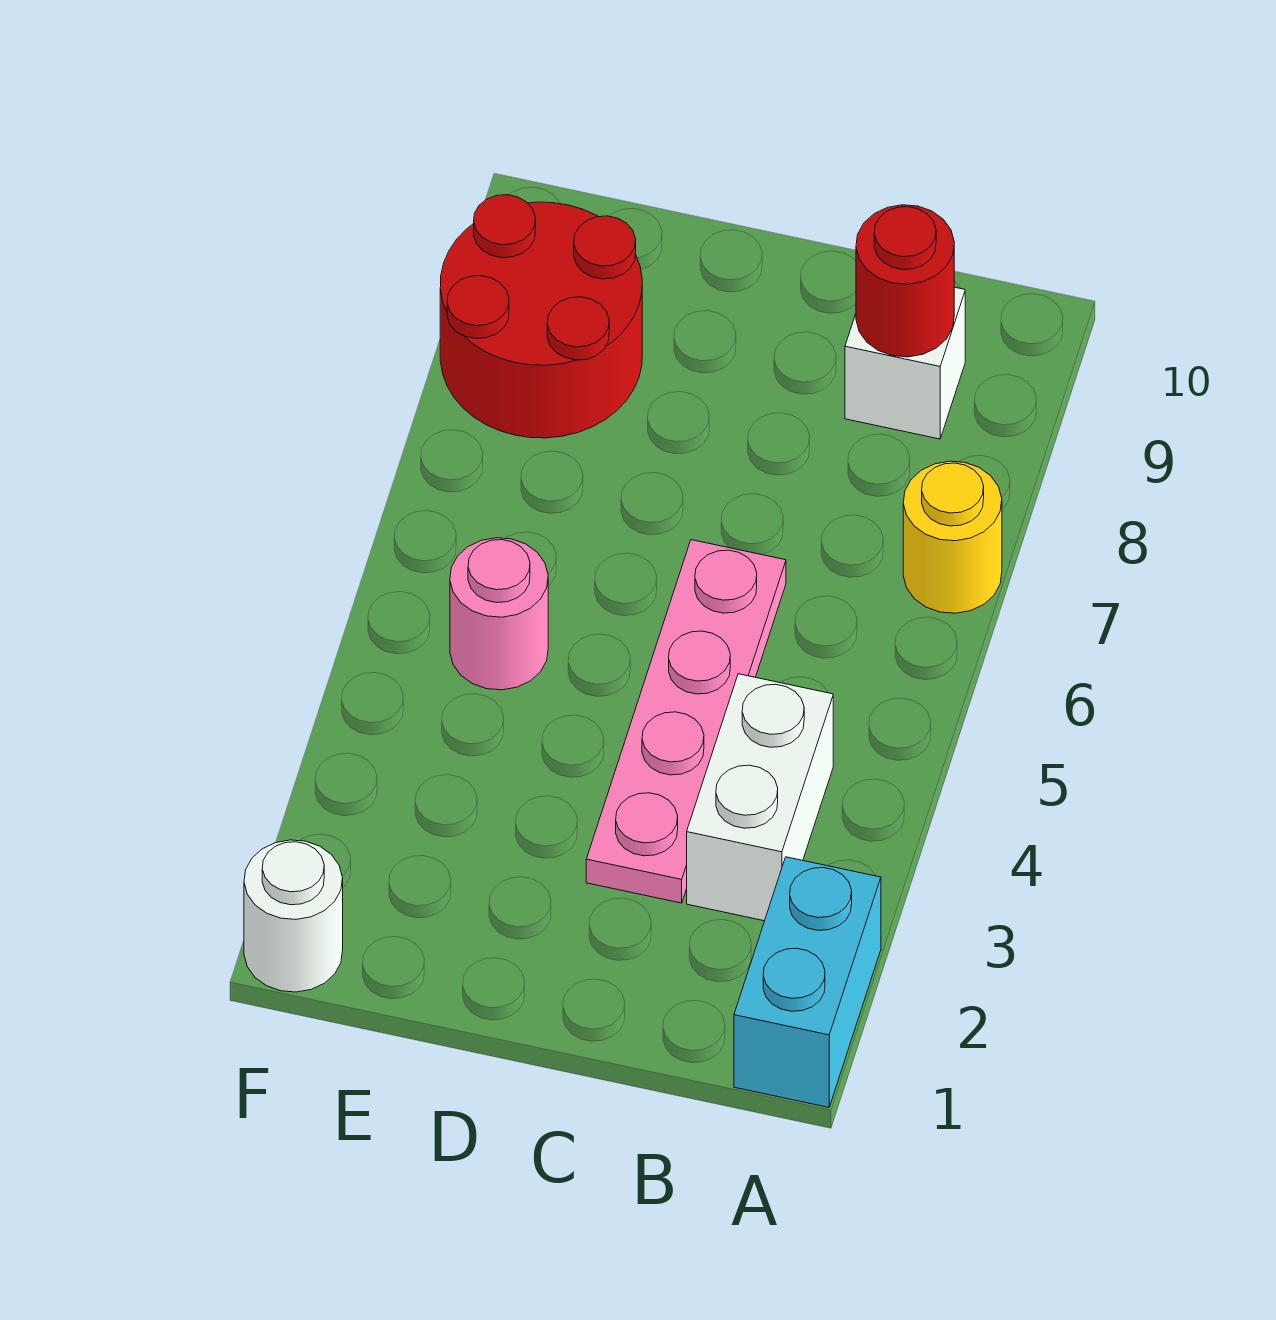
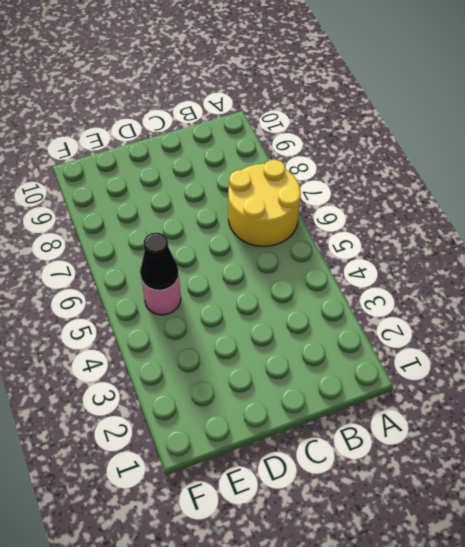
yellow 2x2 round brick [228,160,301,246] -> yellow 1x1 round brick [903,461,1002,613]
black 1x1 cone [140,233,179,290] -> none
none -> cyan 1x2 brick [734,857,881,1107]
none -> white 1x2 brick [687,674,833,921]

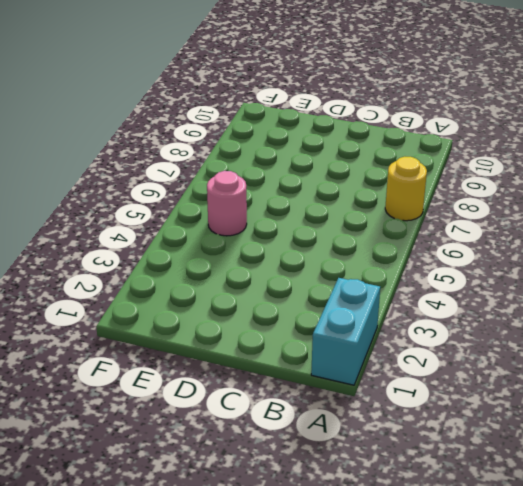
none -> white 1x2 brick [687,674,833,921]
none -> white 1x1 brick [845,287,965,439]

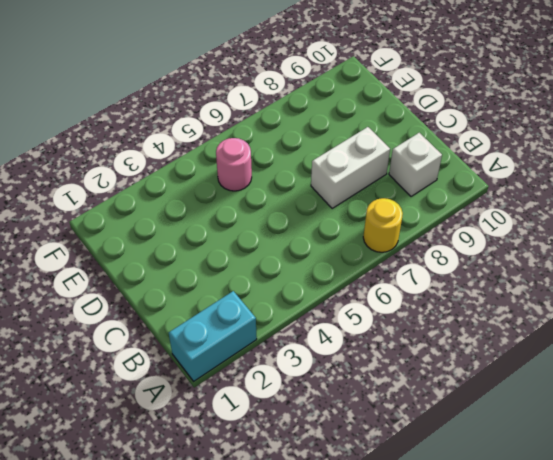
white 1x2 brick [311,127,390,209] -> white 1x2 brick moved to [687,674,833,921]
none -> pink 1x4 plate [586,540,786,903]
none -> red 2x2 round brick [440,195,642,438]

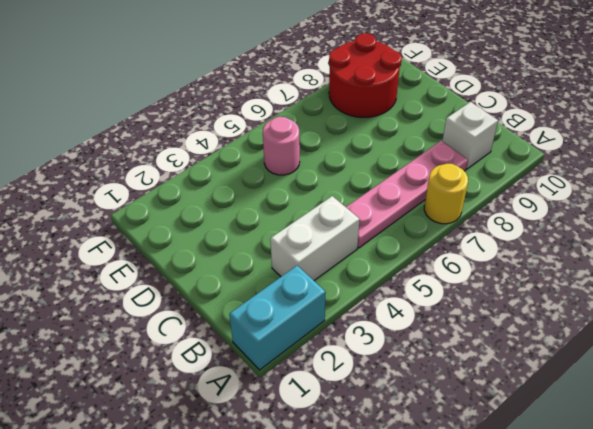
pink 1x4 plate [346,141,468,248] -> pink 1x4 plate moved to [586,540,786,903]
none -> white 1x1 round brick [244,840,343,992]
none -> red 1x1 round brick [856,205,954,357]

